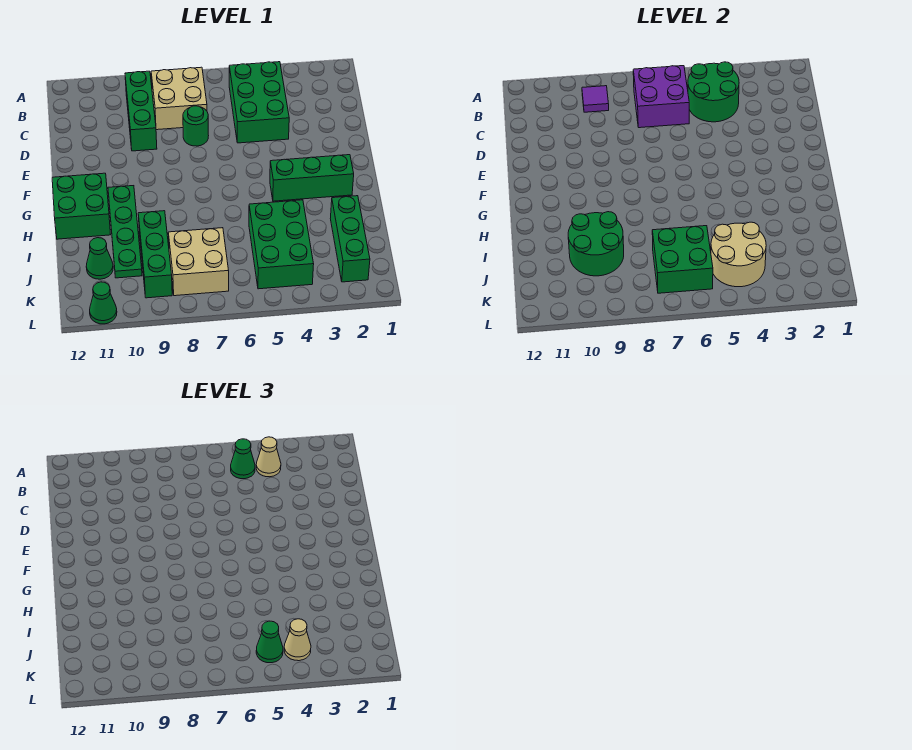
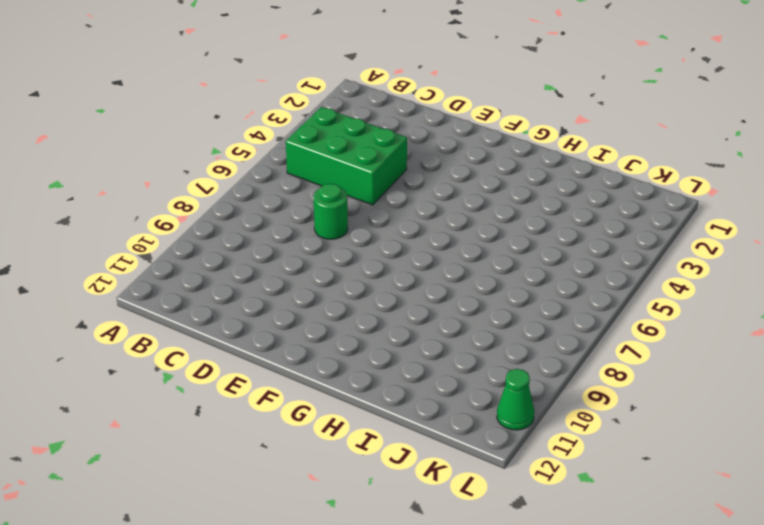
none -> tan 2x2 brick [151,67,207,130]
none -> green 1x3 brick [125,71,157,151]
none -> green 1x3 brick [270,155,354,201]

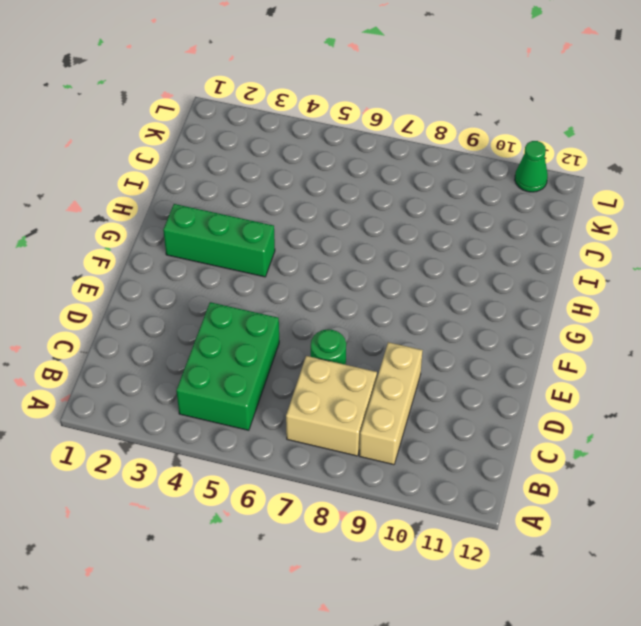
tan 1x3 brick [359,342,423,465] -> green 1x3 brick [125,71,157,151]
none -> green 1x4 plate [108,186,142,278]
none -> green 2x2 brick [52,173,111,239]
none -> green 1x3 brick [330,196,370,282]

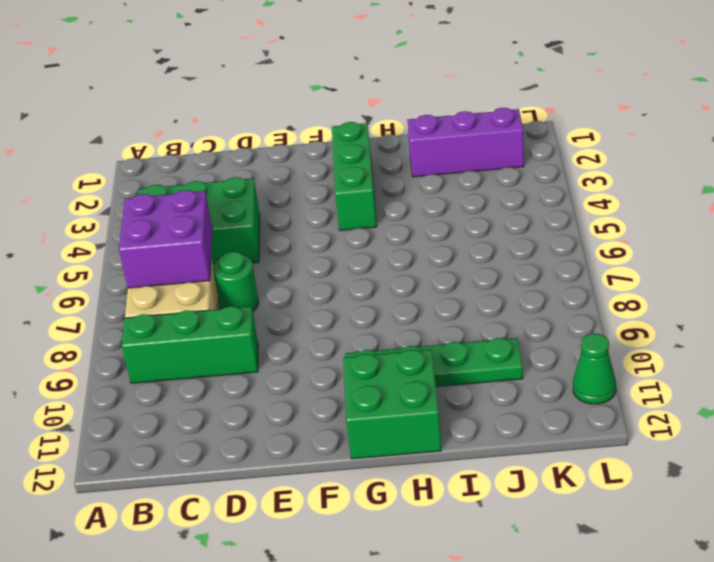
purple 1x3 brick [407,108,524,177] -> green 1x3 brick [330,196,370,282]
none -> green 2x3 brick [249,200,314,289]
none -> green 1x3 brick [138,211,172,298]
none -> tan 2x2 brick [168,228,229,296]

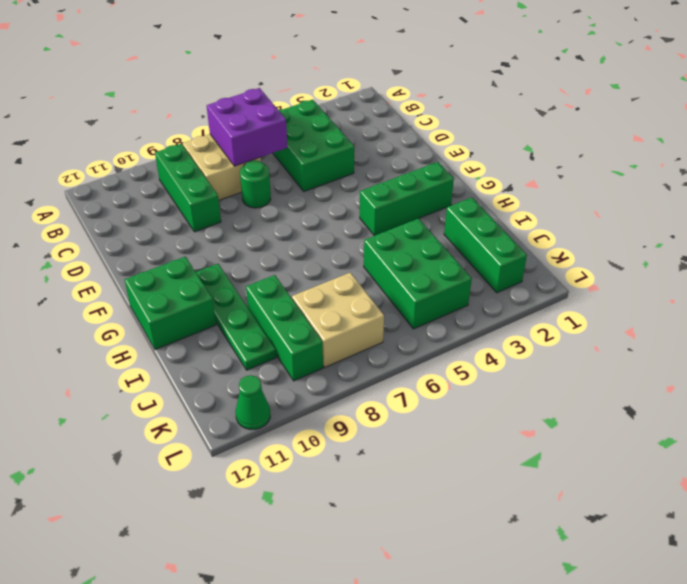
none -> green 1x1 cone [86,238,113,279]
none -> green 2x2 round brick [688,62,739,122]
none -> purple 1x1 tile [582,86,609,112]

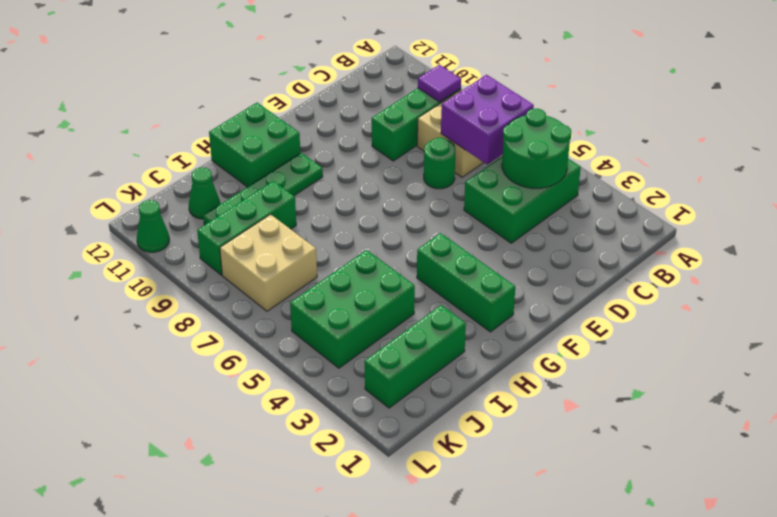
none -> green 2x2 round brick [568,212,624,276]
none -> tan 2x2 round brick [711,222,766,287]
none -> green 2x2 brick [652,226,713,293]

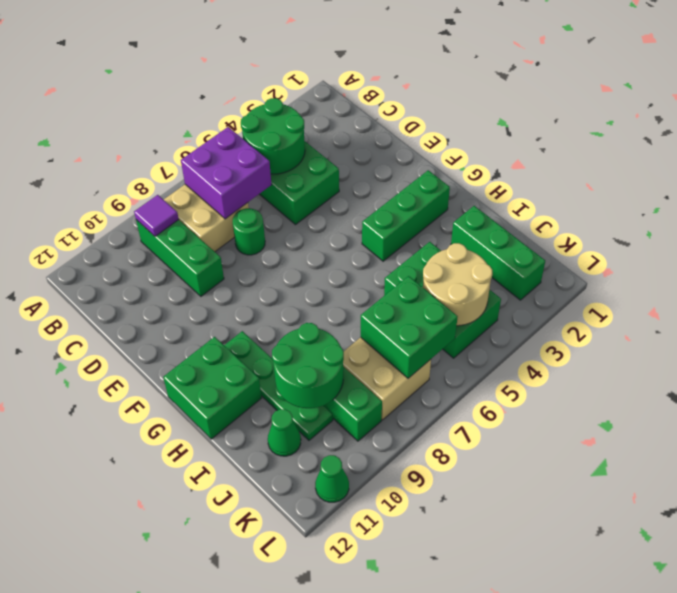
none -> tan 1x1 cone [256,437,281,477]
none -> green 1x1 cone [231,439,255,479]
none -> tan 1x1 cone [284,619,311,661]

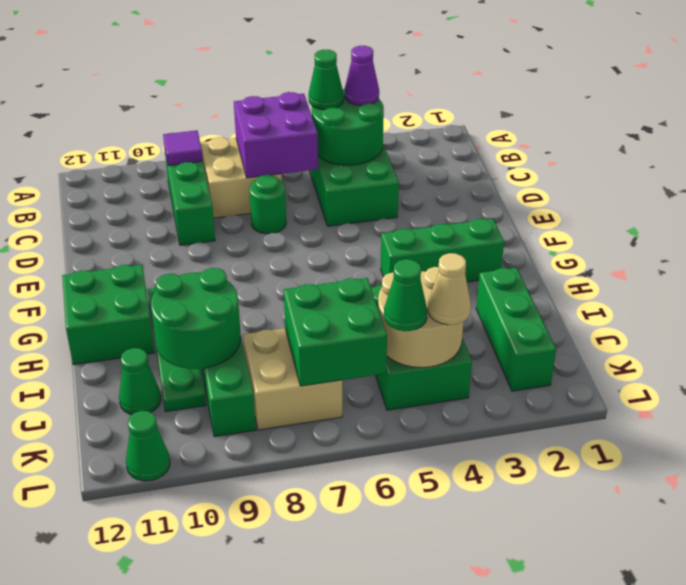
purple 1x1 cone [345,46,379,106] -> tan 1x1 cone [256,437,281,477]

